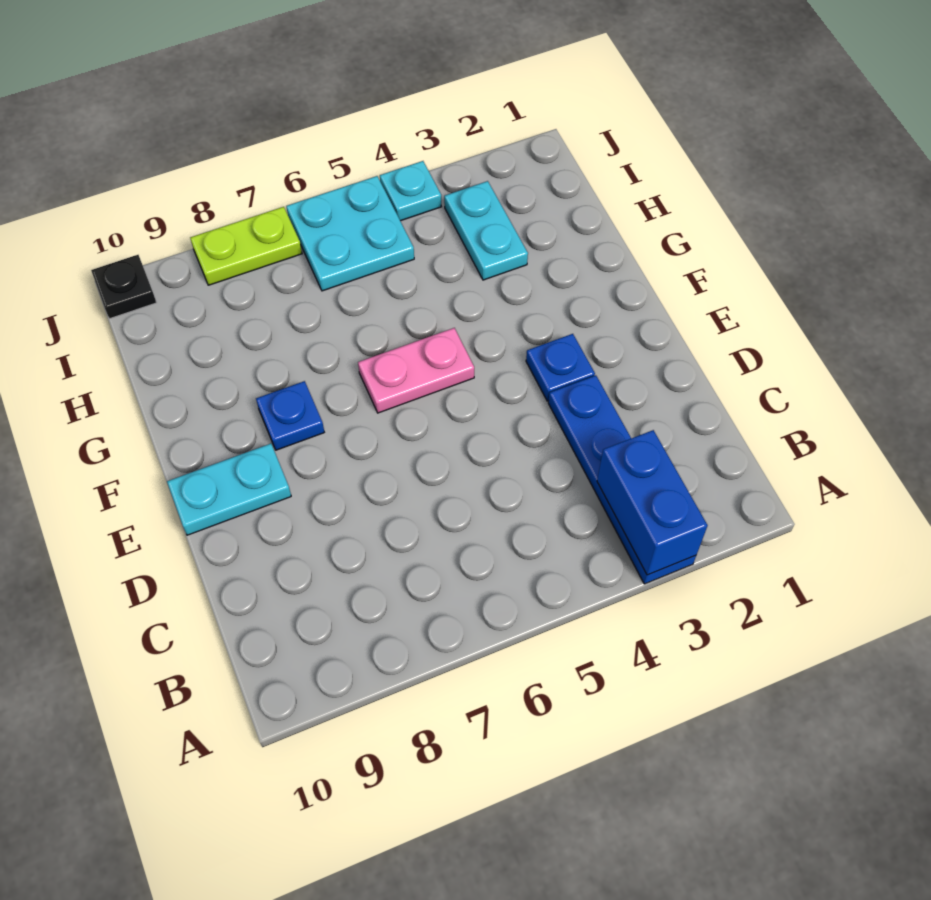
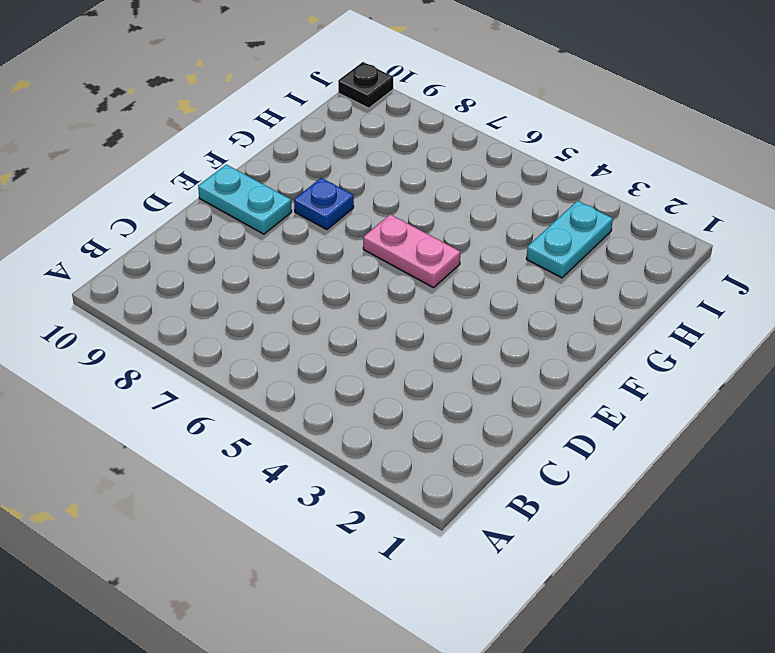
none -> blue 1x4 plate [548,375,696,584]
none -> blue 1x1 plate [526,334,595,401]

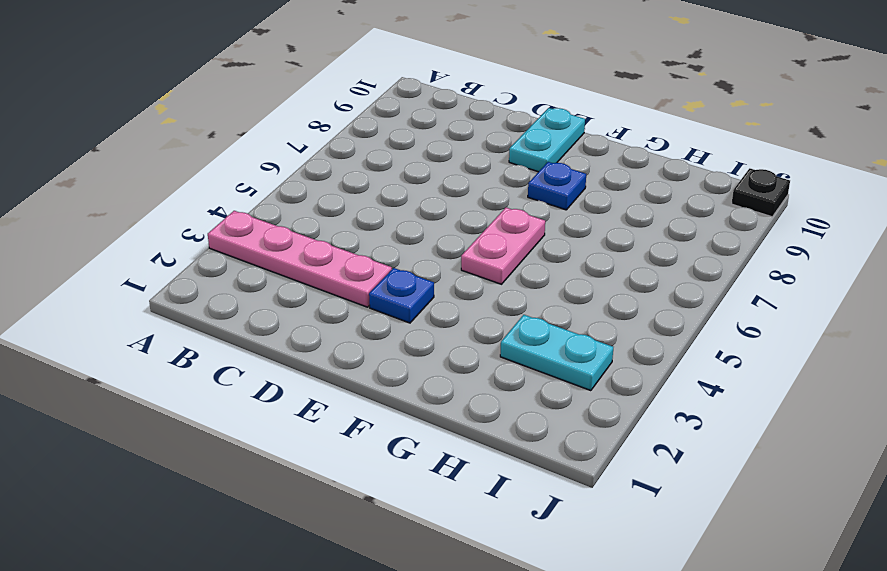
pink 1x4 plate [208,211,392,307] -> blue 1x4 plate [548,375,696,584]
none -> cyan 2x2 plate [286,176,414,291]
none -> cyan 1x1 plate [380,161,441,221]

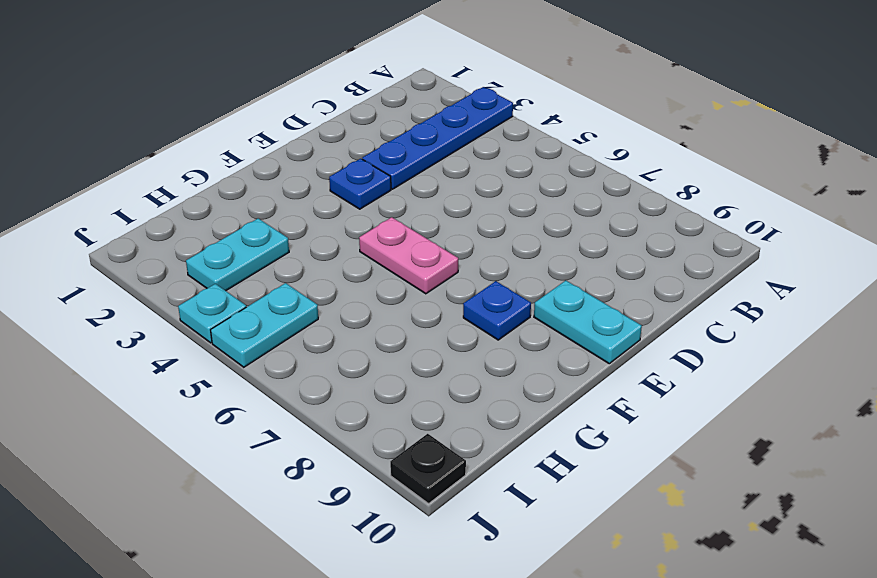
cyan 1x2 plate [211,283,318,367] -> cyan 2x2 plate [286,176,414,291]
none -> lime 1x2 plate [190,207,302,285]
none -> blue 1x2 brick [597,430,708,575]

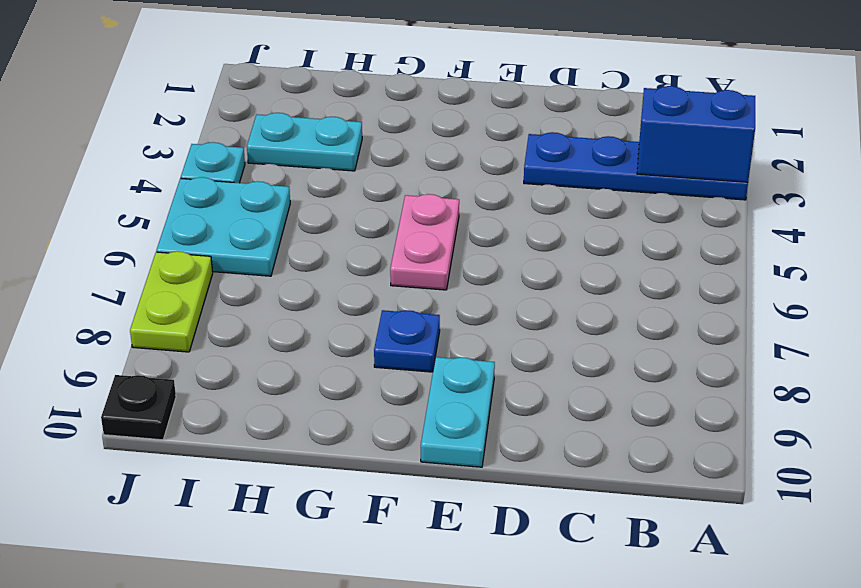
none -> blue 1x1 plate [526,334,595,401]

